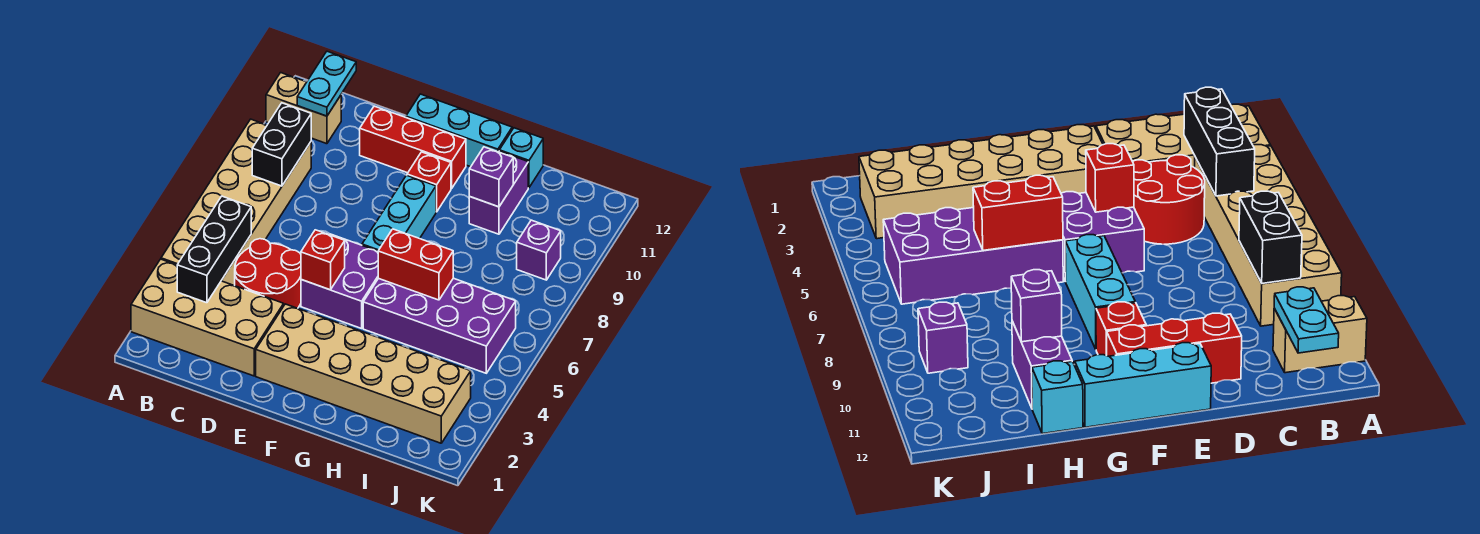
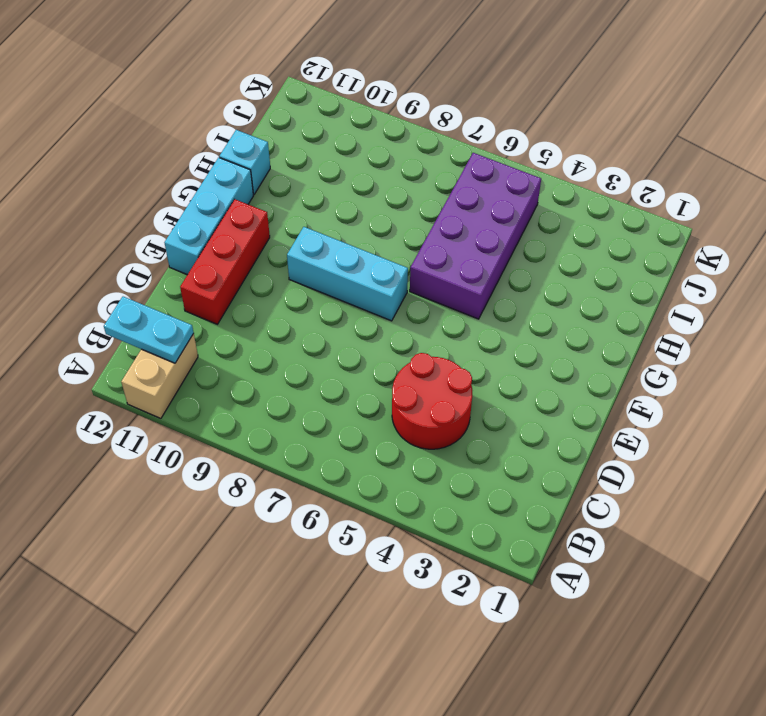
none -> tan 2x4 brick [131,259,284,376]
none -> tan 2x6 brick [161,119,311,286]
none -> tan 2x6 brick [256,304,471,443]

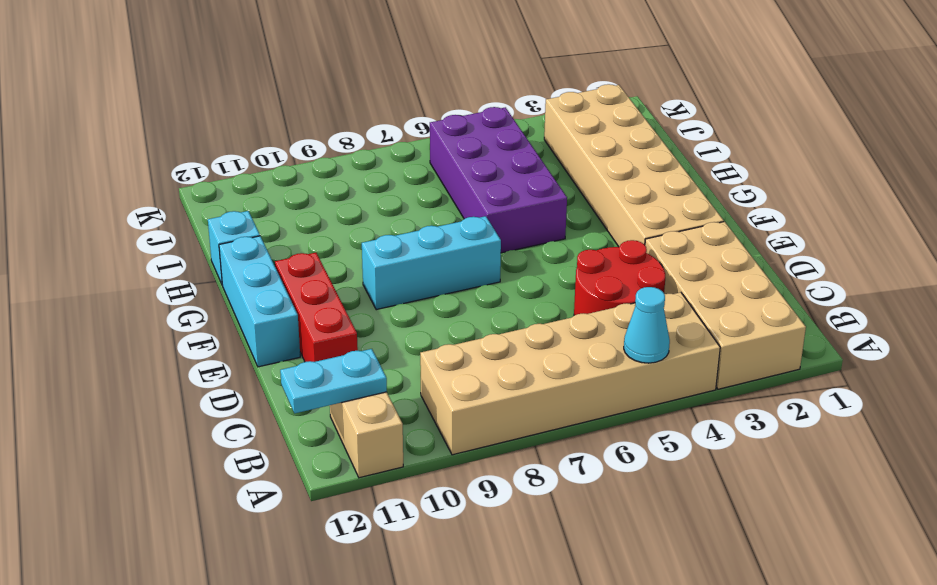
cyan 1x1 cone [624,287,670,363] -> none
none -> purple 2x2 brick [301,234,378,328]
none -> red 1x1 brick [407,152,451,212]
none -> purple 1x2 brick [469,151,528,234]

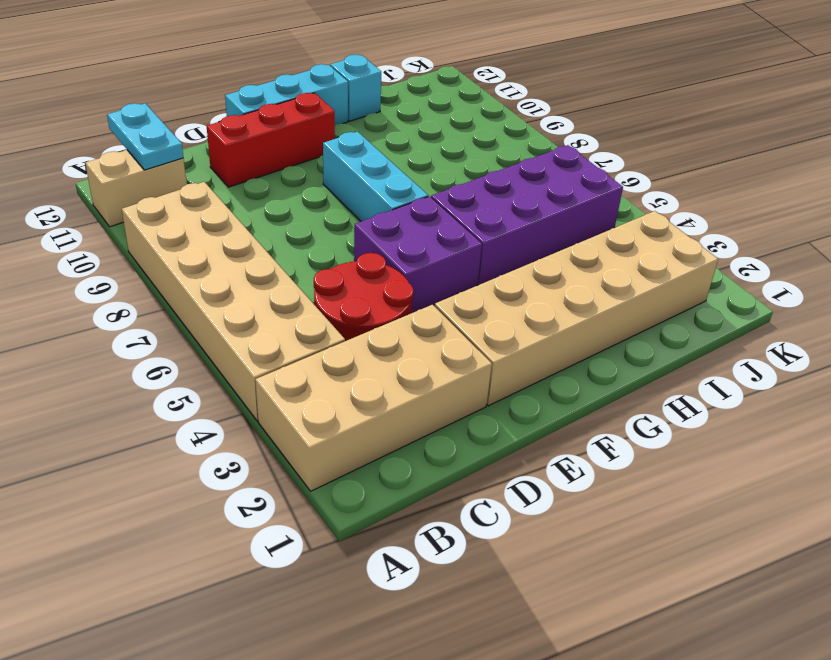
none -> red 1x1 brick [407,152,451,212]
none -> purple 1x2 brick [469,151,528,234]
none -> purple 1x1 brick [517,220,561,280]

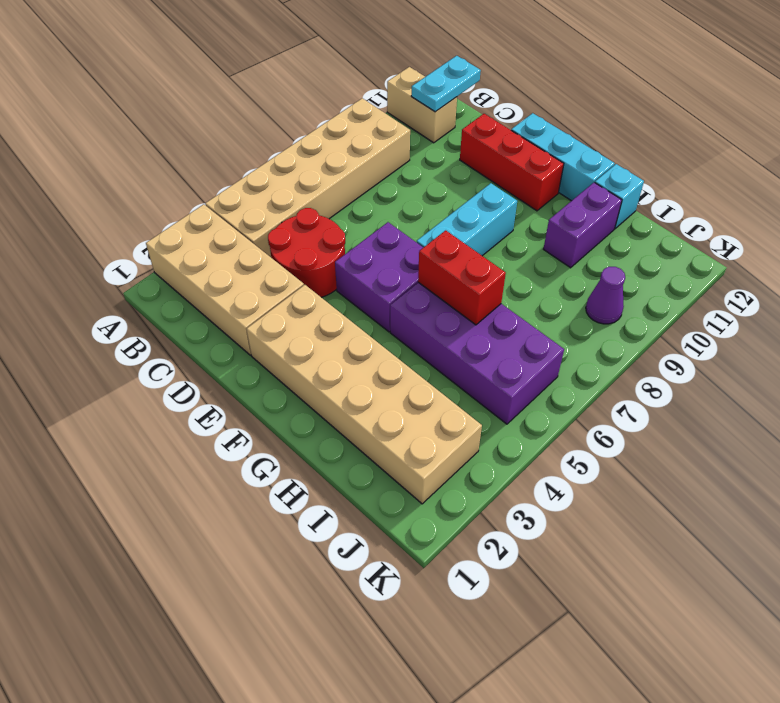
purple 1x1 cone [586,267,625,324] -> purple 1x1 brick [517,220,561,280]
none -> red 1x1 brick [407,152,451,212]
none -> black 1x3 brick [177,196,251,303]
none -> black 1x2 brick [252,103,311,186]

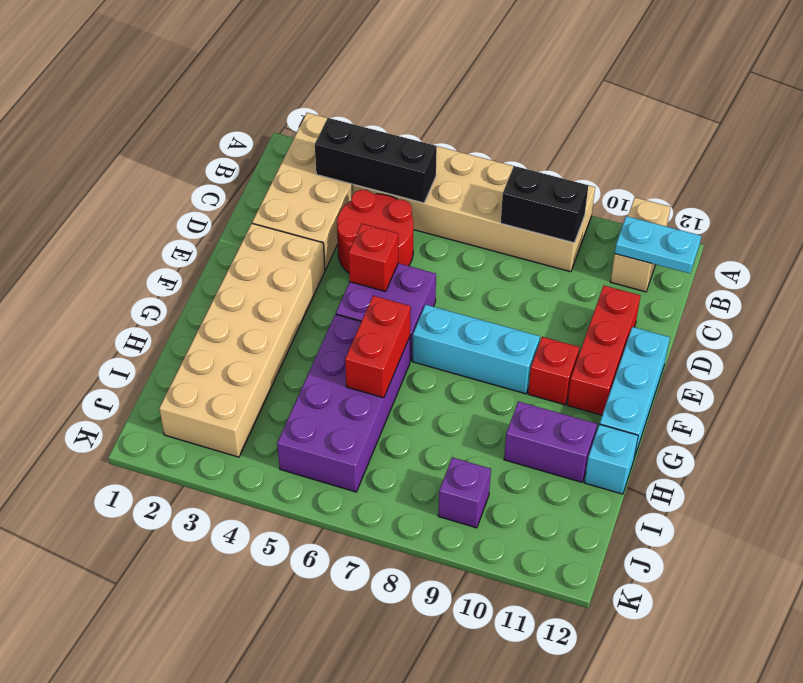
none -> purple 1x1 brick [469,147,513,207]

